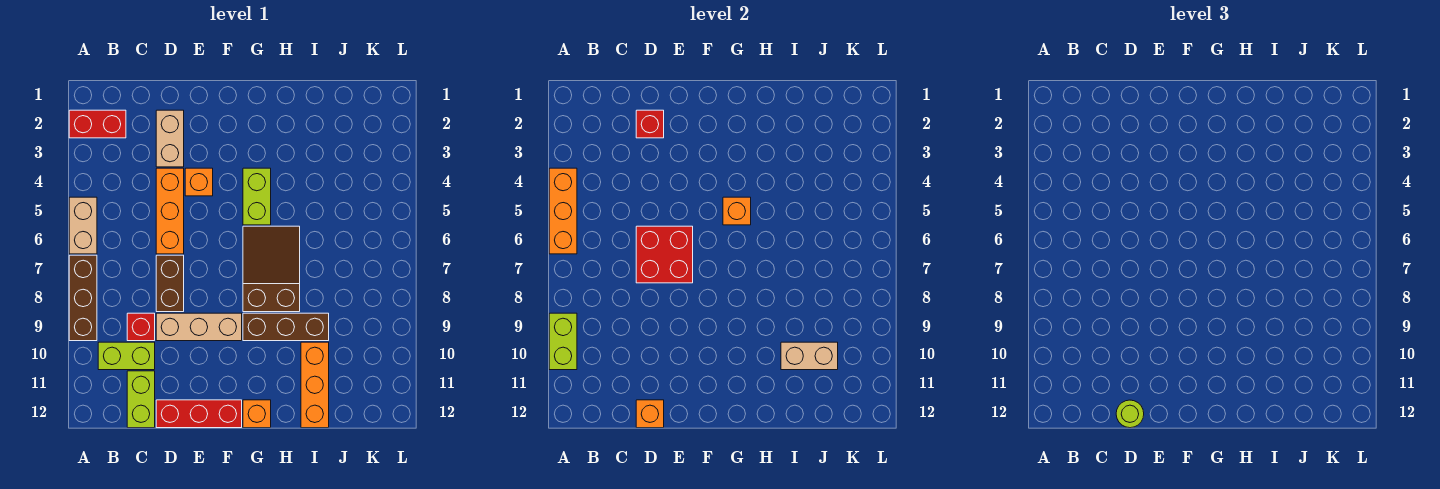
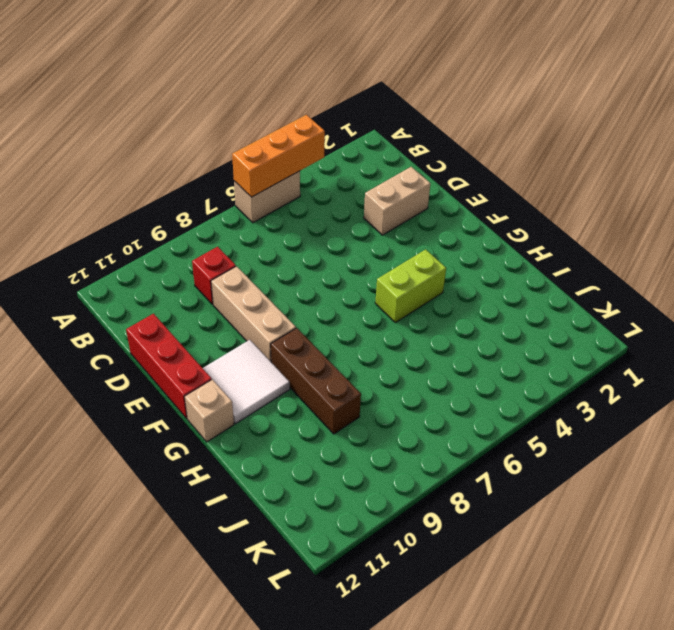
white 2x2 tile [203,340,290,424] -> none
tan 1x1 brick [185,379,234,442] -> orange 1x1 brick [243,400,271,428]
none -> red 1x2 brick [69,110,126,138]
none -> brown 1x3 brick [69,255,97,341]
none -> lime 1x2 brick [98,342,155,370]

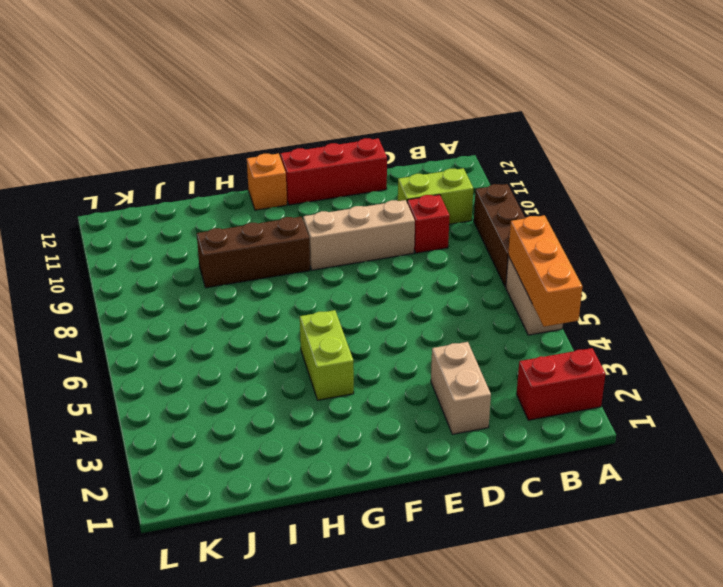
none -> lime 1x2 brick [127,371,155,428]
none -> orange 1x3 brick [156,168,184,254]
none -> brown 1x2 brick [156,255,184,312]

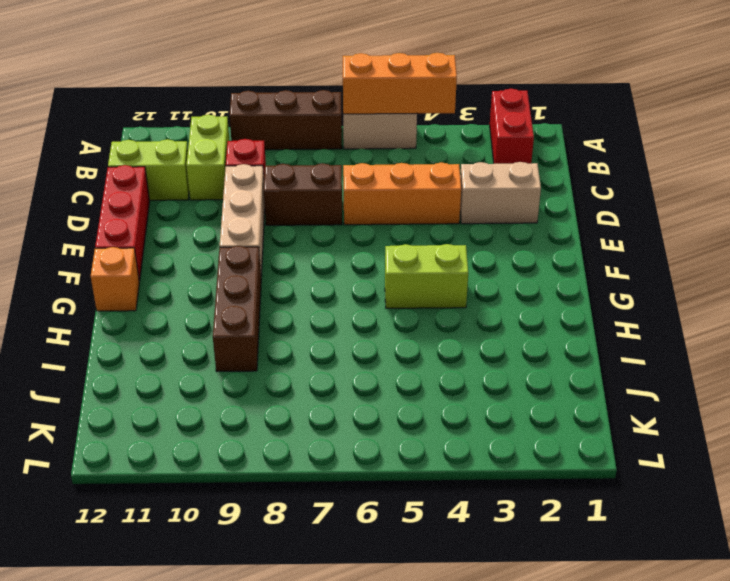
none -> orange 1x1 brick [185,168,213,196]
none -> brown 2x3 slope [243,226,300,312]
none -> orange 1x3 brick [301,342,329,428]

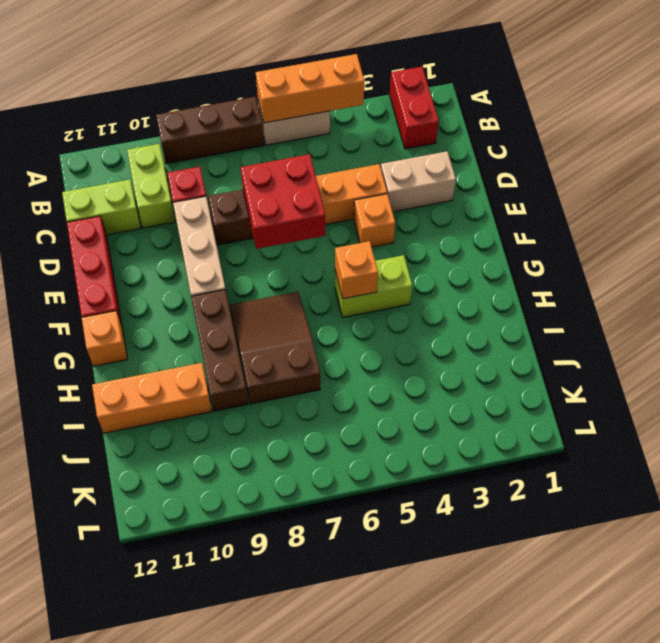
brown 2x3 slope [230,292,320,404] -> brown 2x3 slope turned to [243,226,300,312]
none -> lime 1x2 brick [549,313,577,370]
none -> red 1x1 brick [636,110,664,138]
none -> orange 1x1 brick [636,400,664,428]

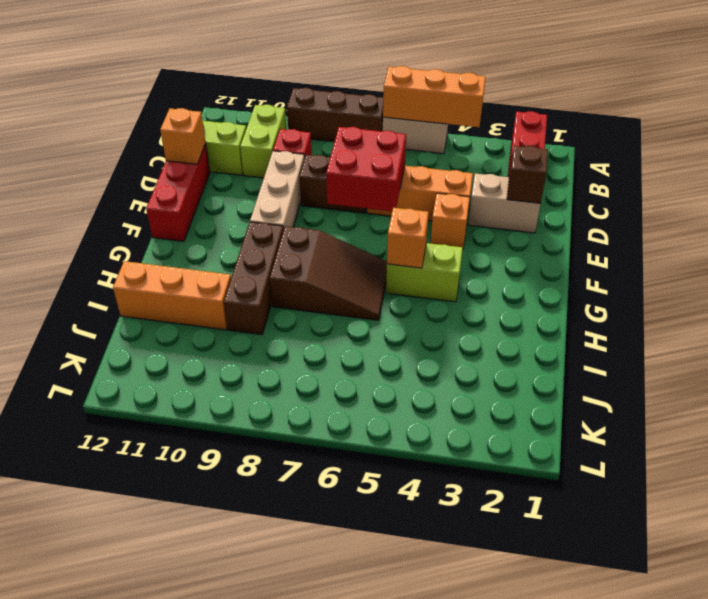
brown 1x1 brick [507,146,548,203] -> red 1x1 brick [636,110,664,138]
none -> orange 1x1 brick [243,400,271,428]
none -> lime 1x2 brick [549,313,577,370]
none -> tan 1x2 brick [781,342,838,370]

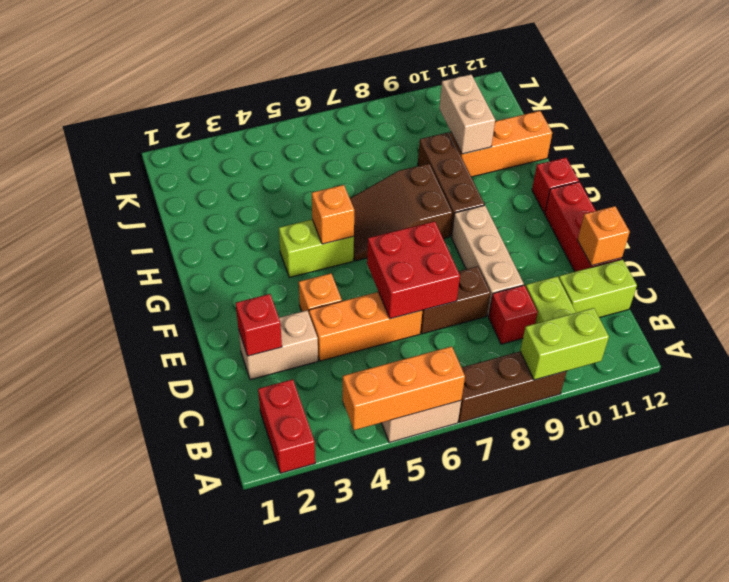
red 1x1 brick [532,158,579,213] -> orange 1x1 brick [243,400,271,428]
none -> lime 1x1 round brick [1116,400,1144,428]

